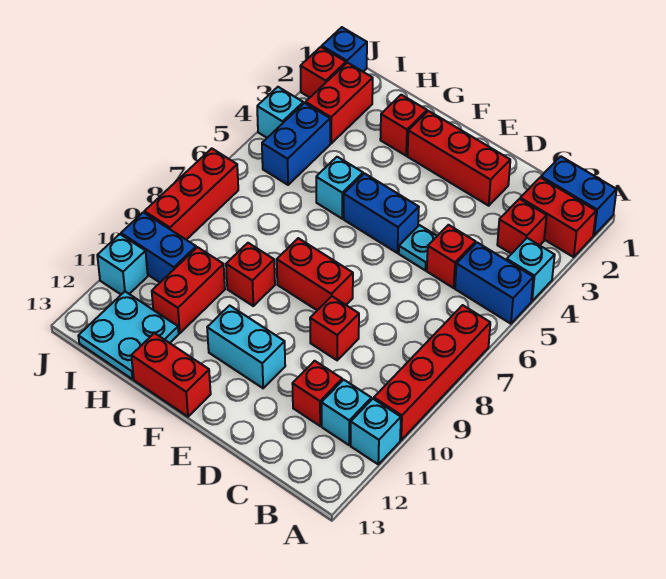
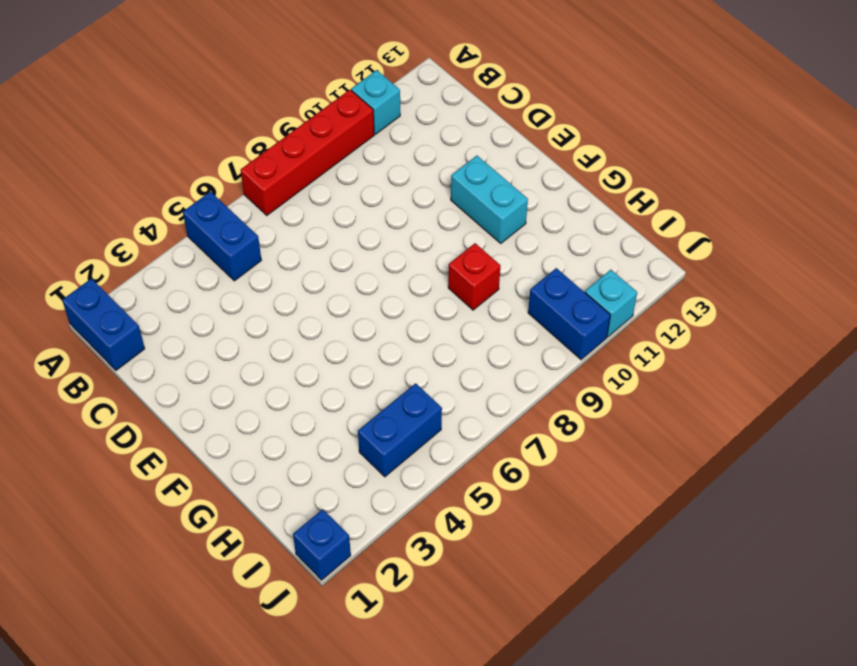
none -> red 1x2 brick [520,177,596,257]
none -> cyan 1x1 brick [507,238,555,301]
none -> red 1x1 brick [497,199,547,254]
none -> cyan 1x1 brick [321,380,371,445]

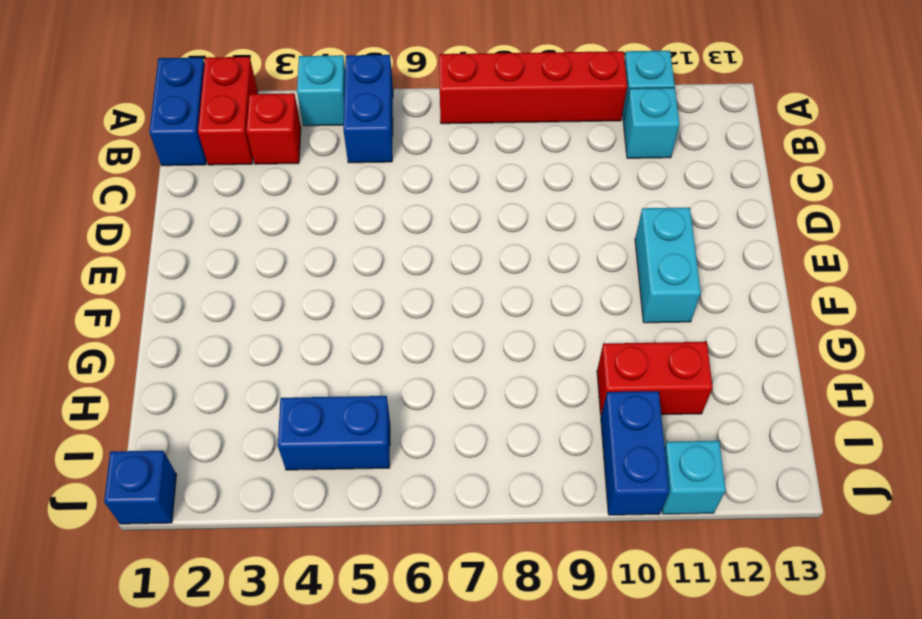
none -> red 1x1 brick [427,225,476,288]
none -> red 1x1 brick [292,361,342,426]
none -> red 1x3 brick [408,111,510,206]
none -> cyan 1x1 plate [399,225,437,270]

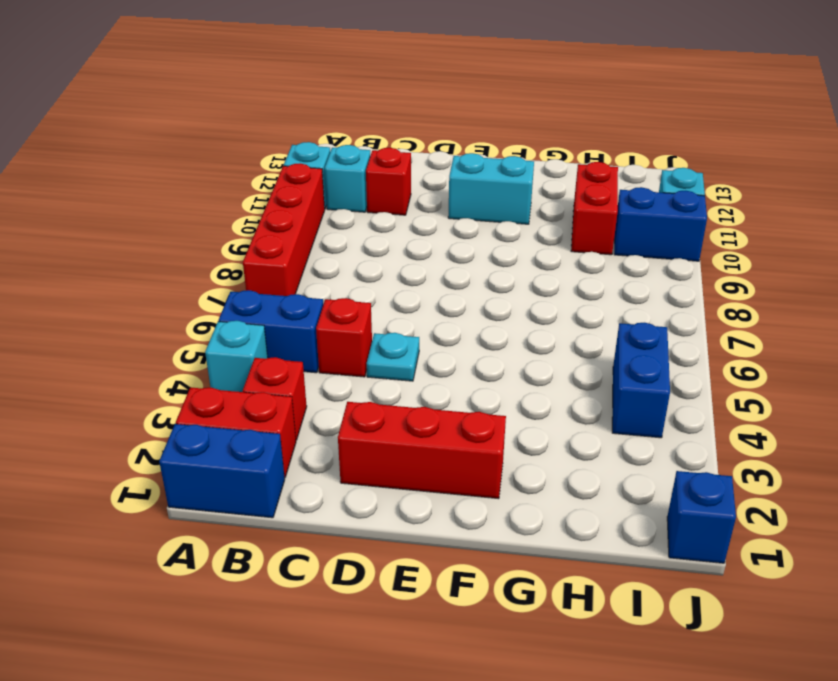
none -> red 1x1 brick [310,296,359,360]
none -> blue 1x2 brick [344,174,419,253]
none -> red 1x2 brick [277,238,353,310]
none -> red 1x2 brick [131,333,211,417]

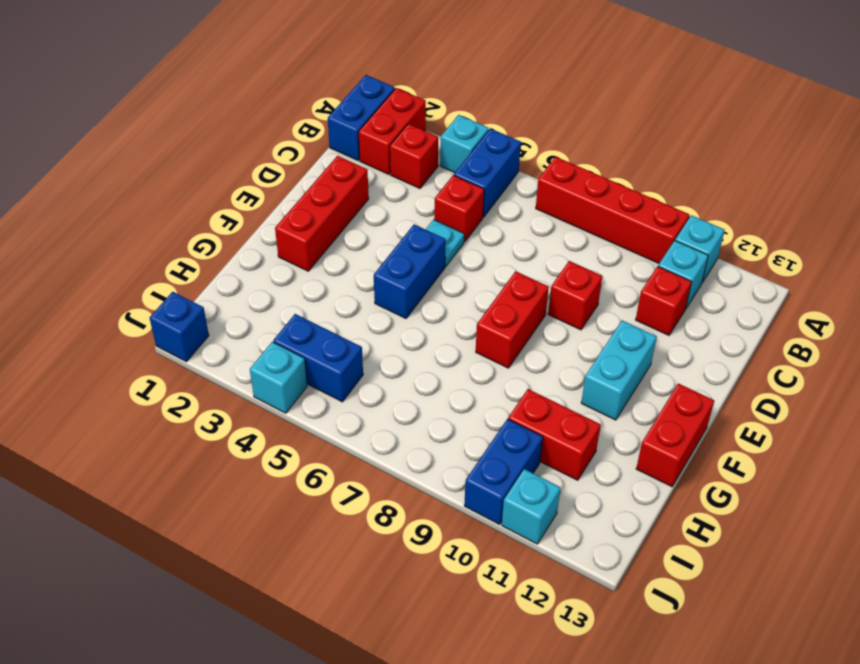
none -> red 1x1 brick [380,95,427,156]
none -> cyan 1x1 brick [316,157,363,219]
none -> red 1x1 brick [226,243,275,306]
none -> cyan 2x2 plate [78,292,179,379]

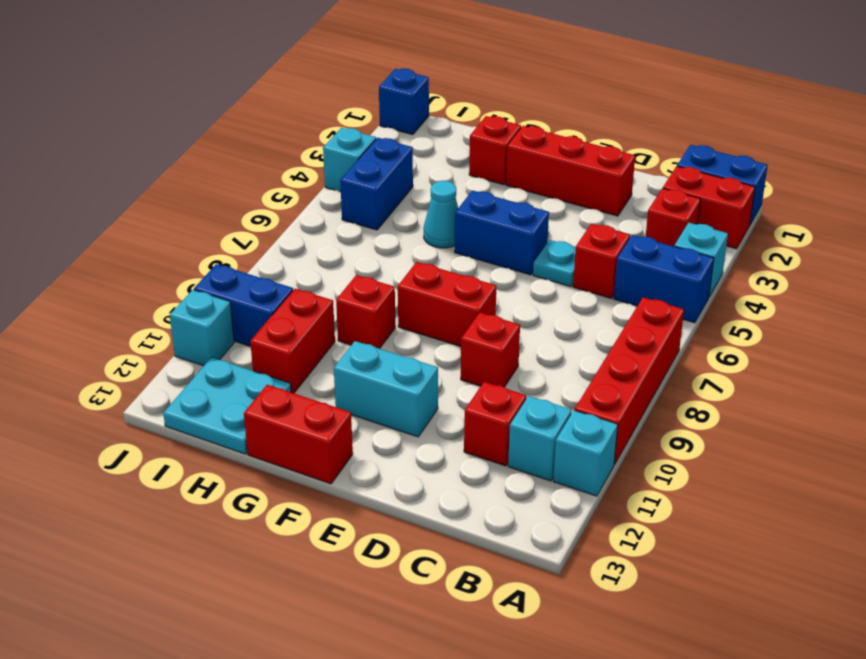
cyan 1x1 cone [423,181,458,248] -> cyan 1x1 brick [316,157,363,219]
none -> red 1x2 brick [306,63,373,143]
none -> red 1x1 brick [300,47,346,97]
none -> red 1x3 brick [144,148,238,240]

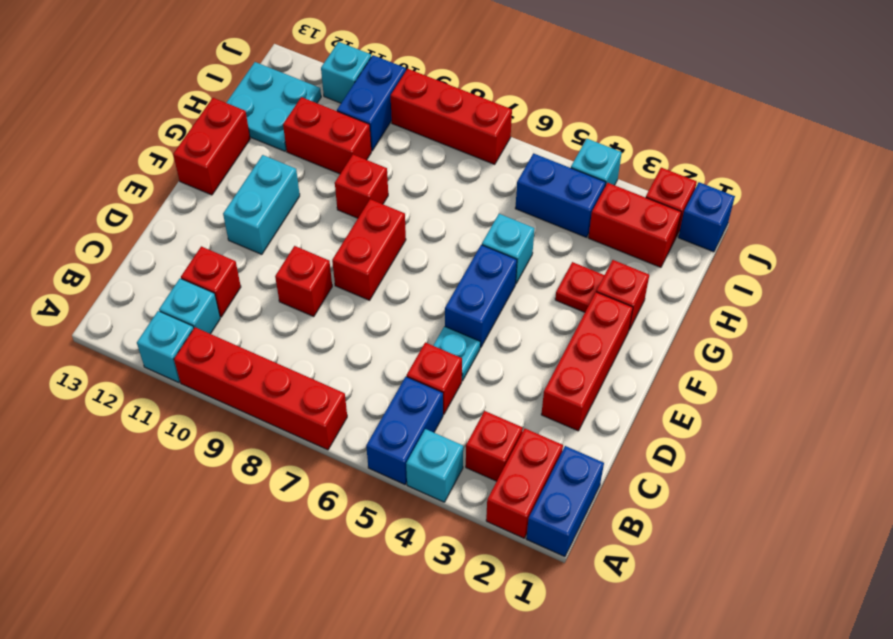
red 1x1 plate [555,262,604,312] -> none

